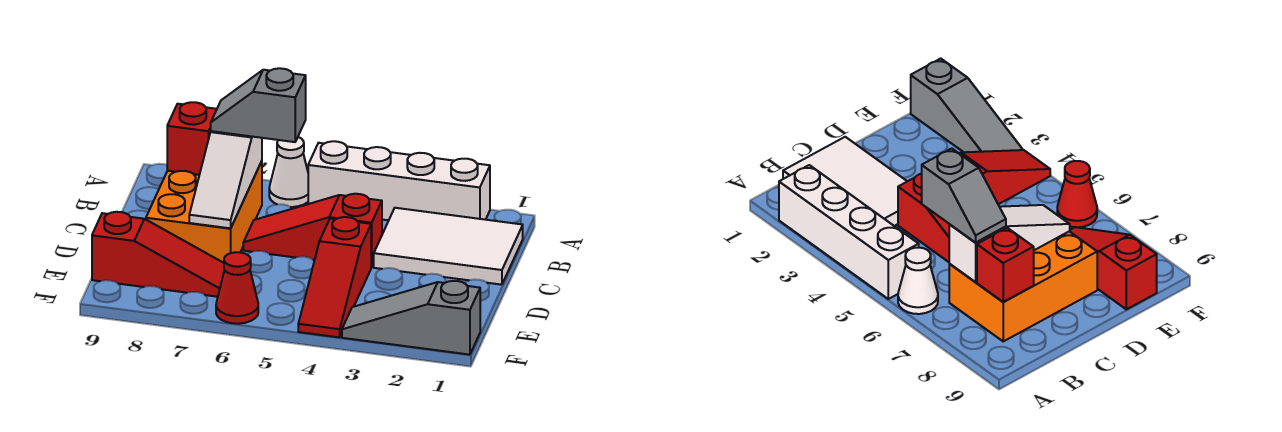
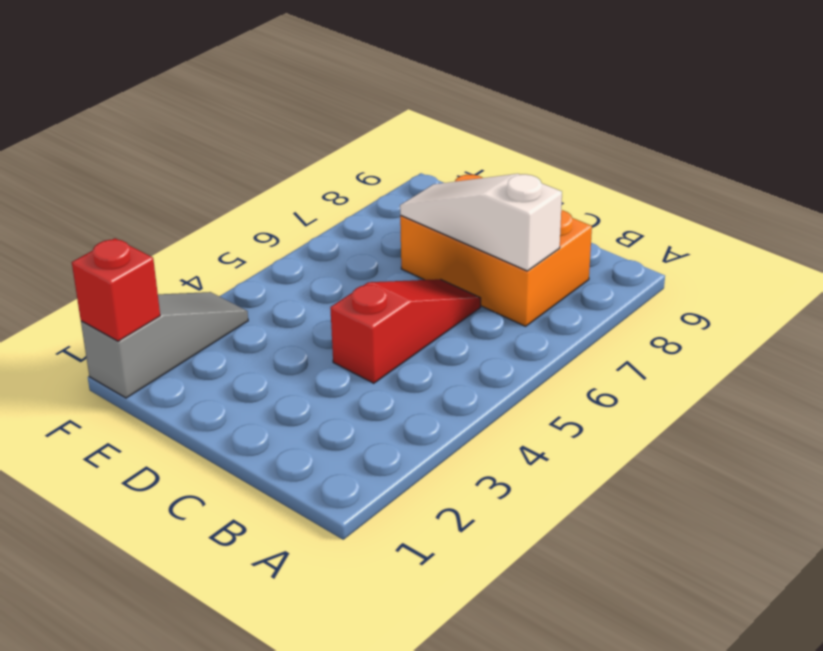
red 1x1 brick [72,238,160,341] -> red 1x1 brick moved to [167,102,217,175]
none -> white 1x4 brick [308,141,490,220]
none -> white 1x1 cone [269,137,308,207]
none -> white 2x3 tile [374,208,523,285]

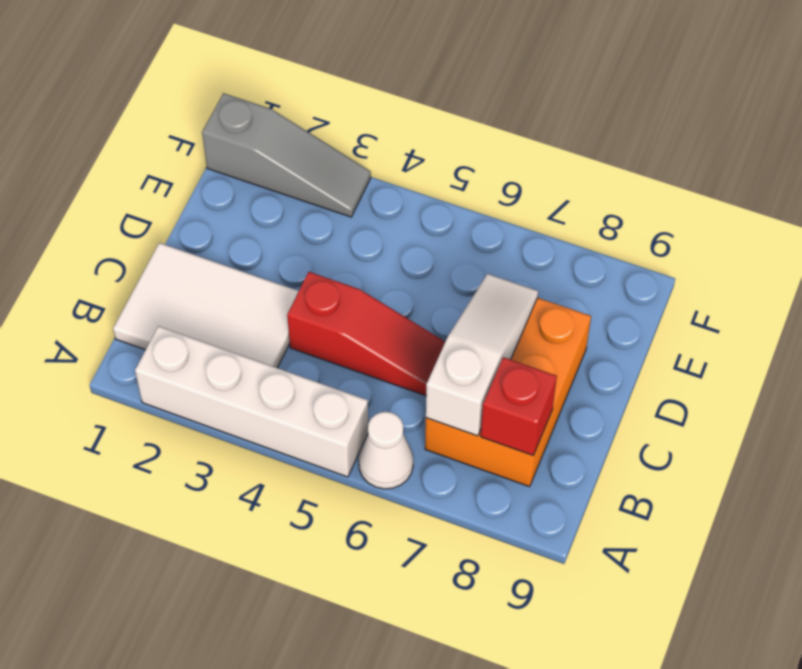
none -> red 1x3 slope [298,217,371,337]
none -> red 1x3 slope [92,212,224,297]
none -> red 1x1 cone [216,252,258,324]

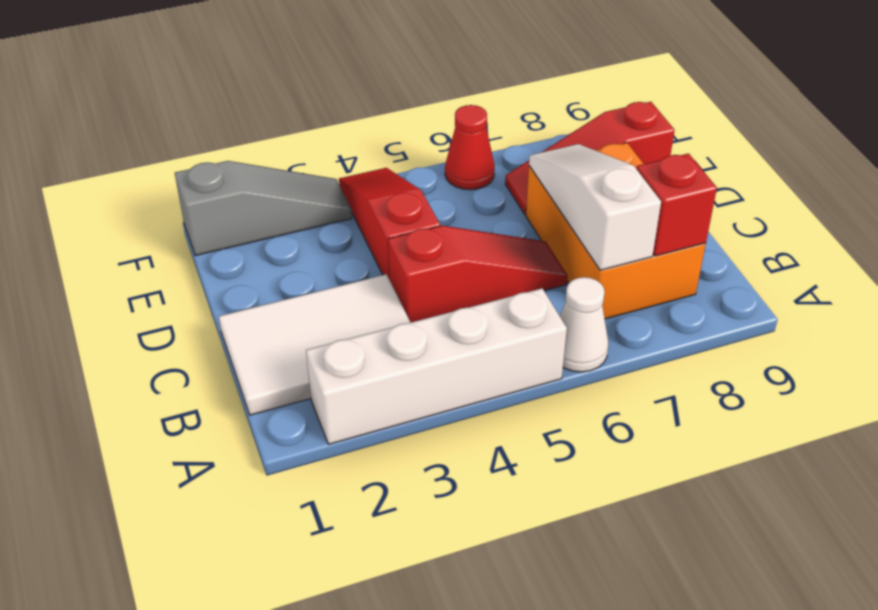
none -> grey 1x2 slope [211,68,306,142]

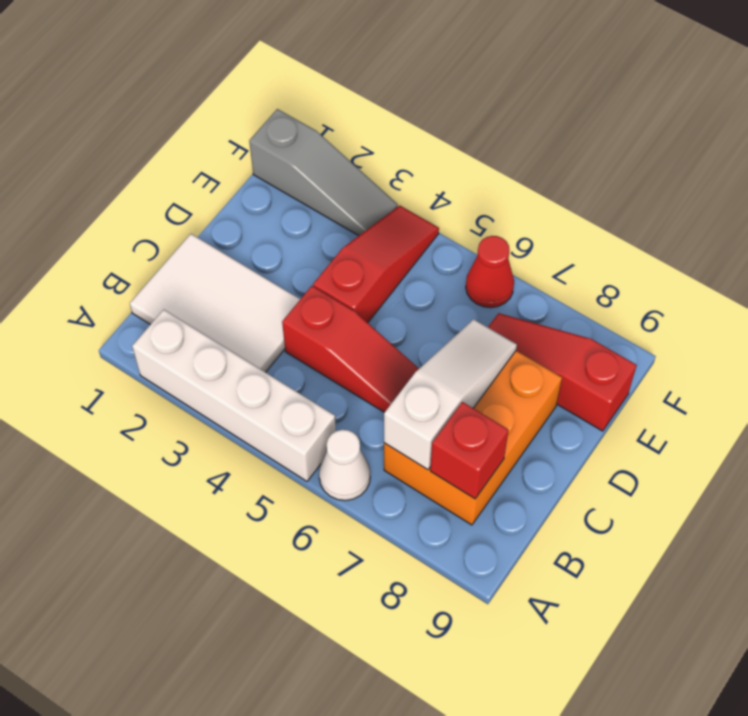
none -> grey 1x2 slope [211,68,306,142]

